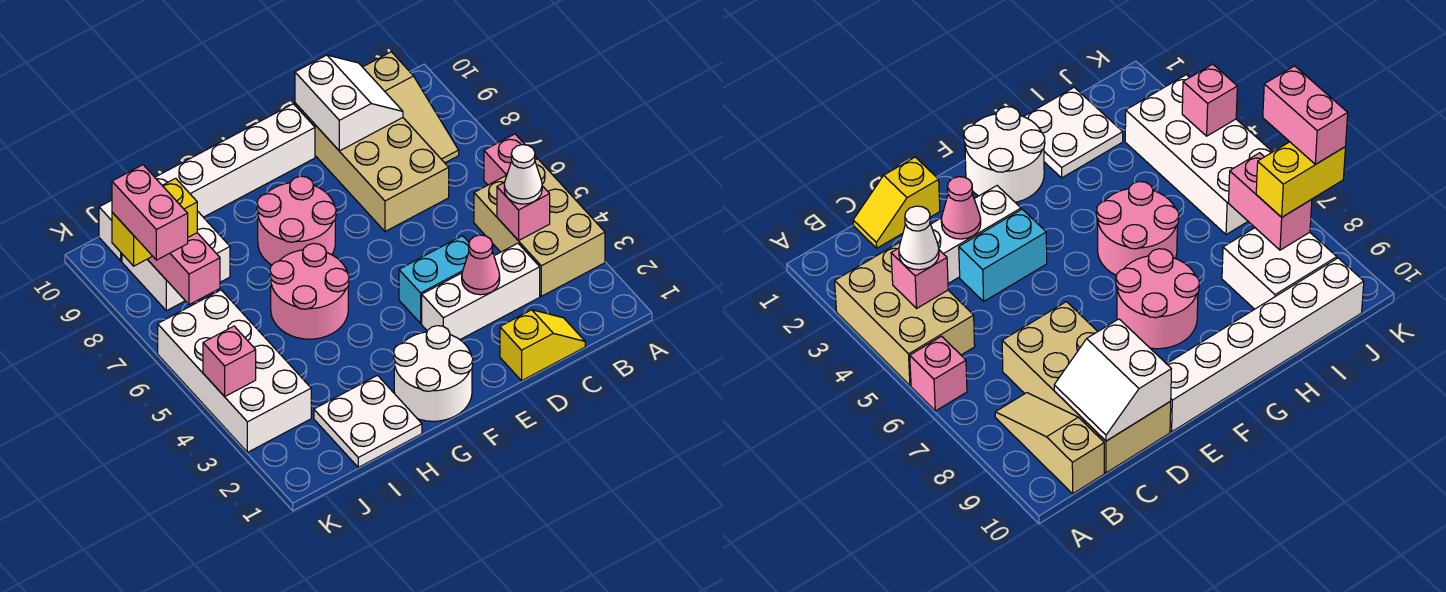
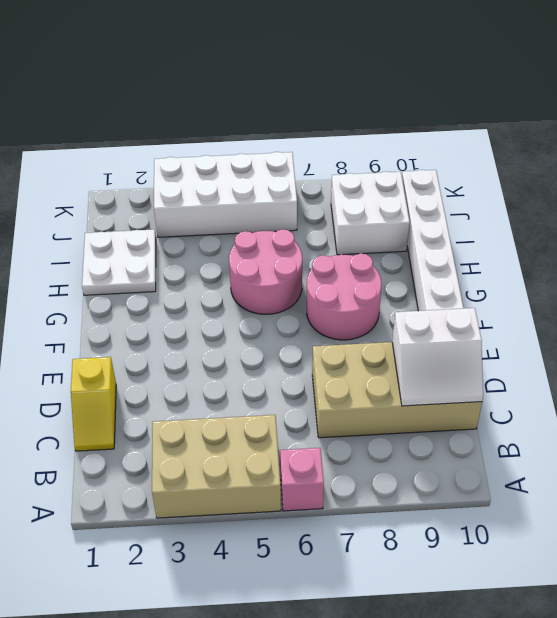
none -> tan 1x3 slope [363,52,459,163]
none -> white 1x3 brick [422,243,540,339]
none -> cyan 1x2 brick [399,236,469,323]

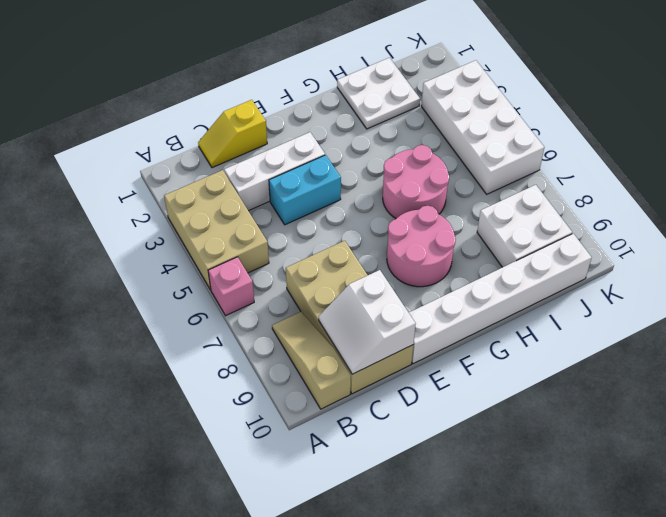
none -> white 2x2 round brick [394,326,473,421]
none -> pink 1x1 brick [497,182,550,241]
none -> pink 1x1 cone [462,235,500,295]

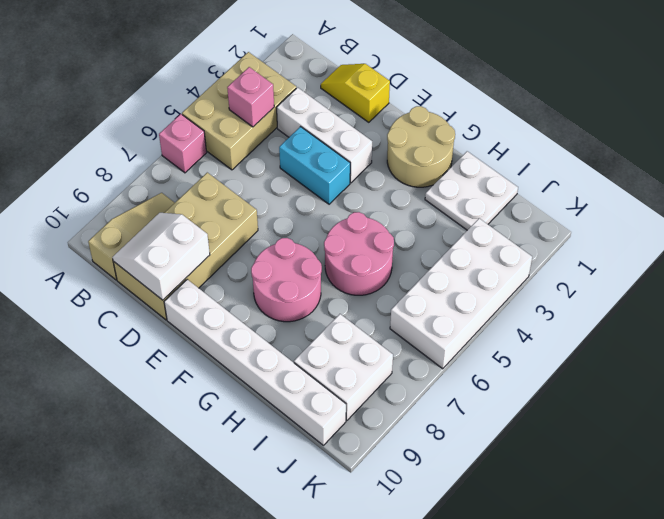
tan 2x2 round brick [387,106,455,187] -> white 2x2 round brick [394,326,473,421]
none -> pink 1x1 cone [462,235,500,295]
none -> pink 1x2 brick [147,233,220,305]
none -> pink 1x1 brick [203,326,256,397]

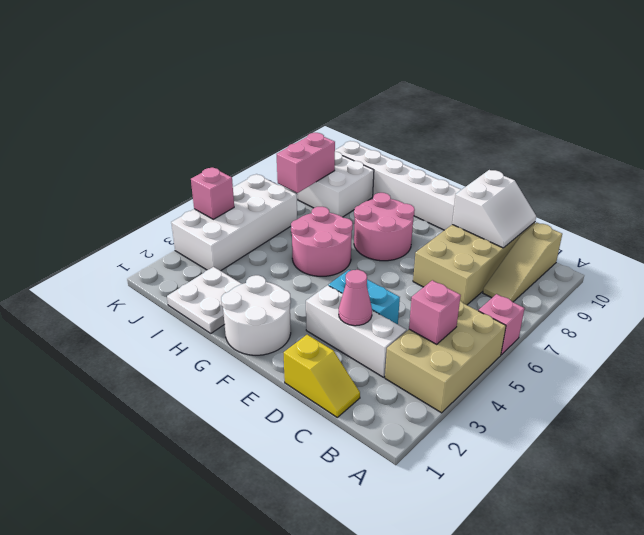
none -> white 1x1 cone [504,145,542,204]
none -> yellow 1x2 brick [112,178,197,266]
none -> pink 1x2 brick [112,165,188,260]

